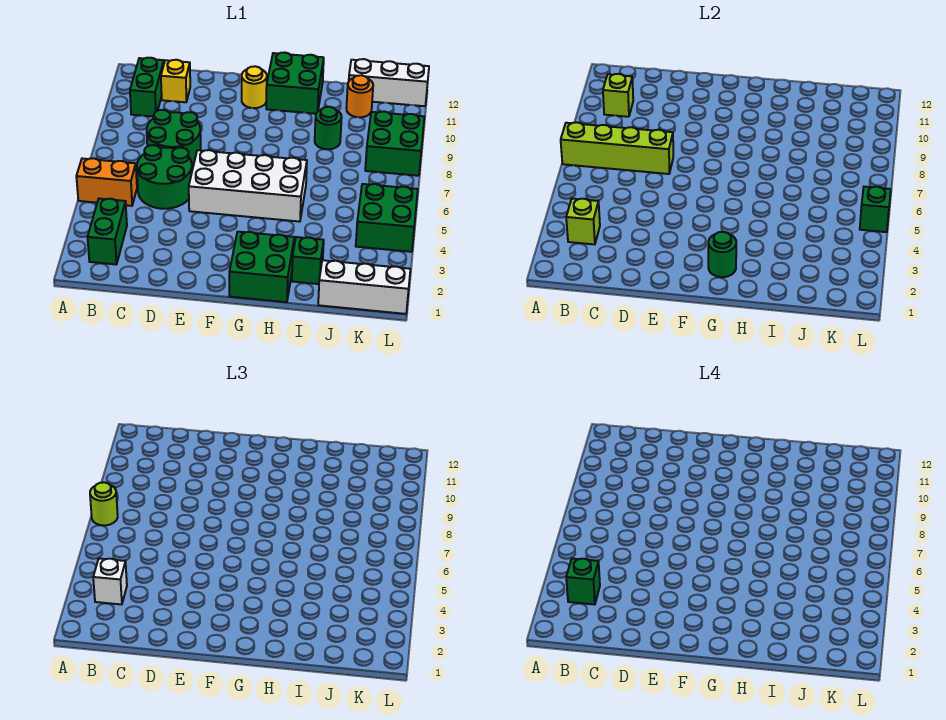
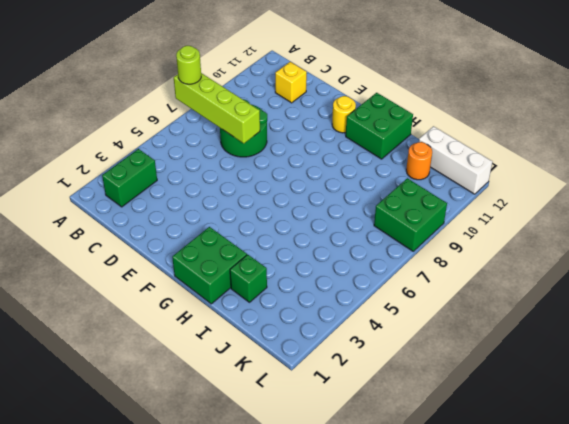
none -> orange 1x2 brick [76,158,137,206]
none -> green 1x2 brick [130,58,164,117]
none -> green 2x2 round brick [137,145,192,209]

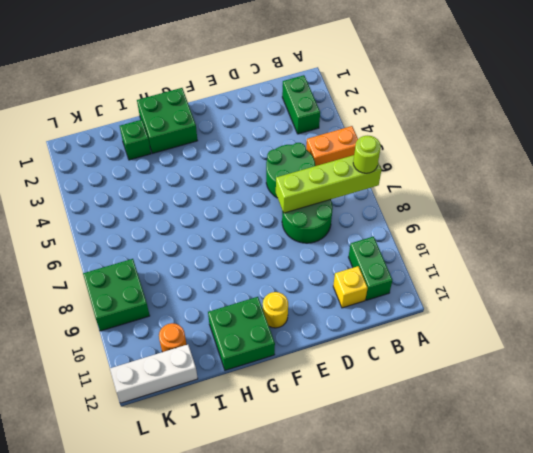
none -> white 2x4 brick [189,150,307,222]
none -> green 1x1 round brick [315,107,342,149]
none -> white 1x3 brick [318,260,410,314]

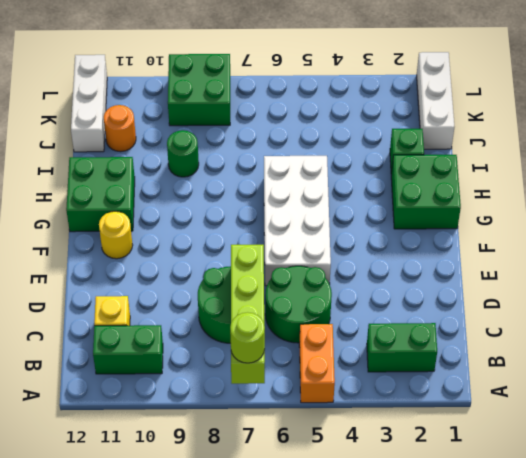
none -> green 2x2 brick [356,184,418,252]
none -> lime 1x1 brick [566,199,600,245]
none -> lime 1x1 brick [603,74,633,117]

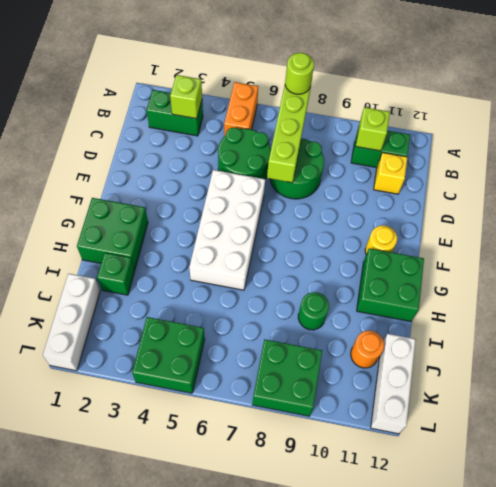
none -> green 1x1 round brick [708,232,736,277]
none -> green 1x1 brick [860,187,891,232]
none -> white 1x1 brick [93,559,127,605]

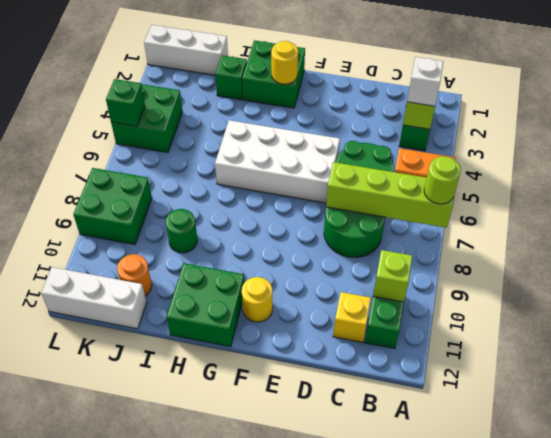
yellow 1x1 round brick [271,41,298,84] -> green 1x1 round brick [708,232,736,277]
none -> green 1x1 brick [566,559,600,605]

